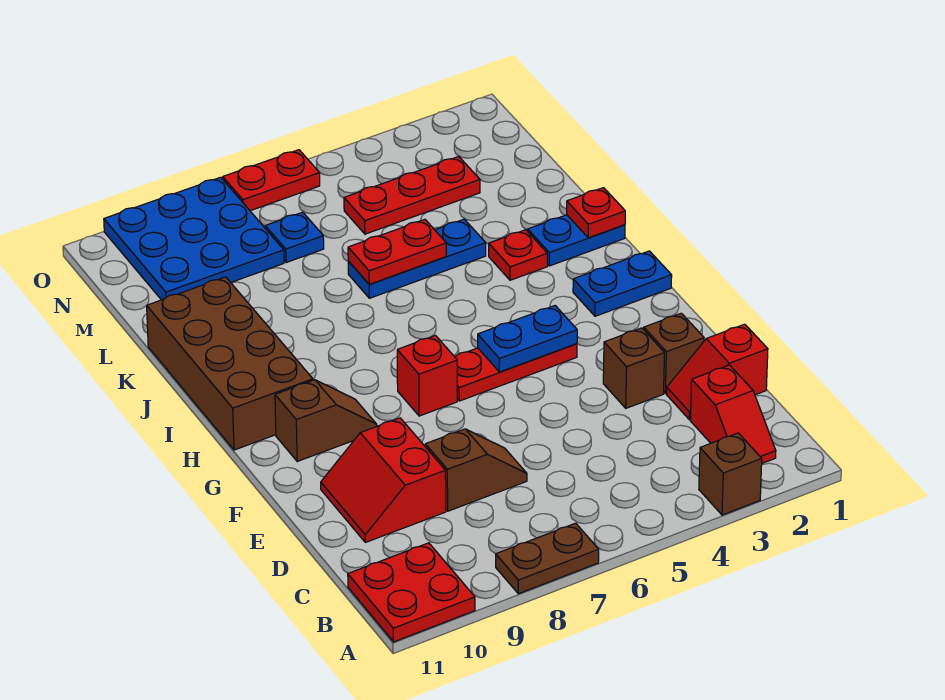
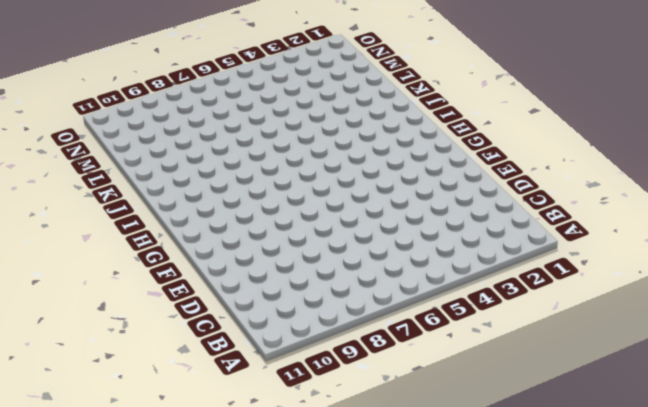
none -> brown 1x1 brick [699,433,762,515]
none -> brown 1x2 plate [496,523,599,594]
none -> red 2x2 plate [348,543,475,642]

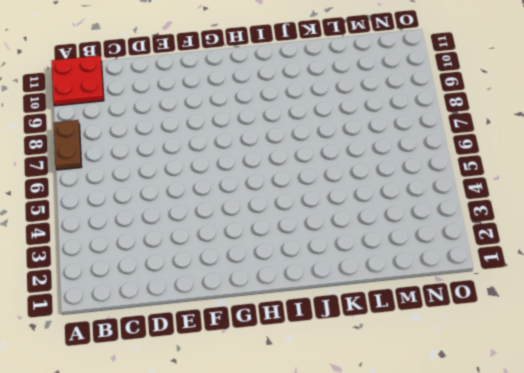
none -> brown 1x1 brick [699,433,762,515]
none -> red 1x2 slope [690,365,776,463]
none -> red 1x2 slope [667,324,768,420]

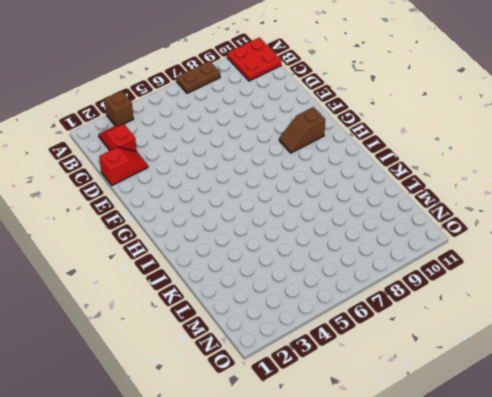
none -> brown 1x2 slope [425,429,527,511]
none -> red 2x2 slope [321,418,446,542]
none -> brown 1x1 brick [644,313,704,394]

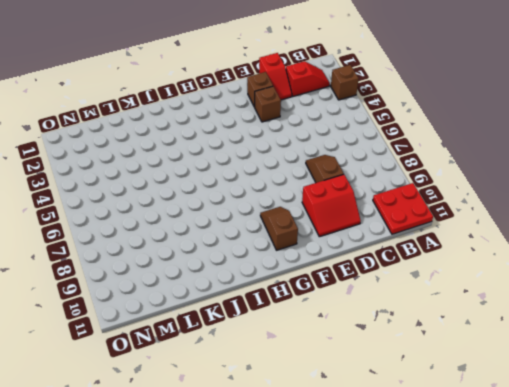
none -> brown 1x2 plate [496,523,599,594]
none -> red 1x3 plate [455,344,577,401]
none -> red 1x1 brick [397,335,457,416]

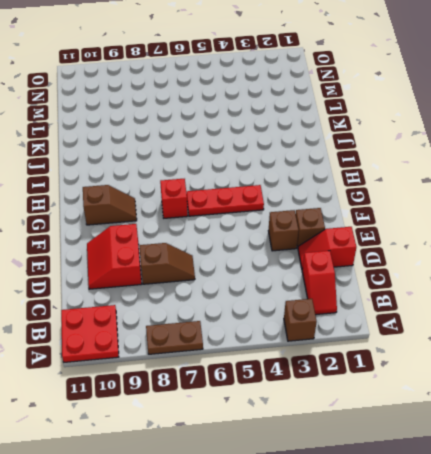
none -> blue 1x2 plate [573,251,672,316]
none -> brown 2x4 brick [147,277,313,450]
none -> blue 1x2 plate [528,215,625,266]

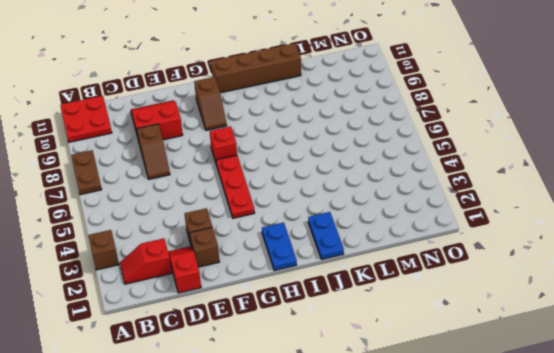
brown 1x4 brick [211,43,301,93] -> brown 2x4 brick [147,277,313,450]
none -> red 1x1 plate [489,230,547,280]
none -> blue 1x3 plate [348,219,486,298]
none -> red 1x3 plate [344,157,480,234]

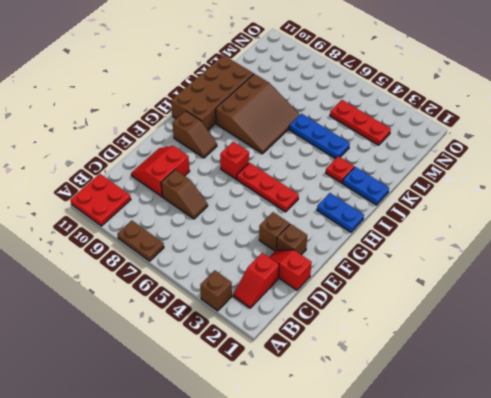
brown 3x3 slope [216,74,300,154] -> none
none -> blue 1x1 plate [265,212,324,263]
none -> blue 3x3 plate [104,177,284,300]
none -> red 1x2 plate [223,150,320,211]

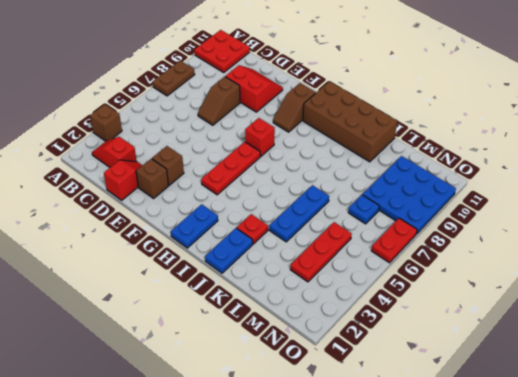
none -> blue 1x2 plate [478,306,577,372]
none -> red 1x1 plate [567,188,625,238]
none -> red 1x2 plate [348,219,446,284]

